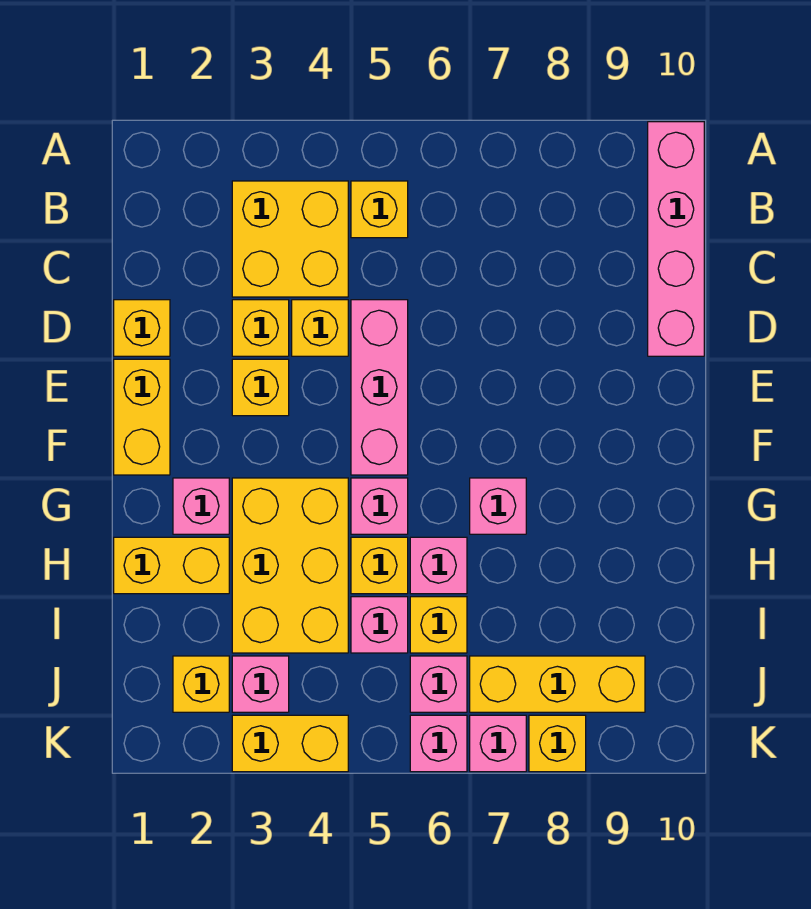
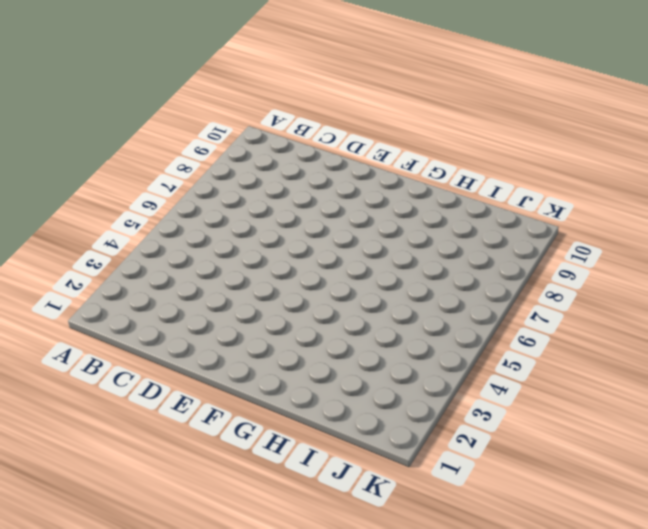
none -> pink 1x4 brick [648,122,704,356]
none -> yellow 2x2 brick [232,181,348,297]
none -> yellow 1x1 brick [351,181,408,238]

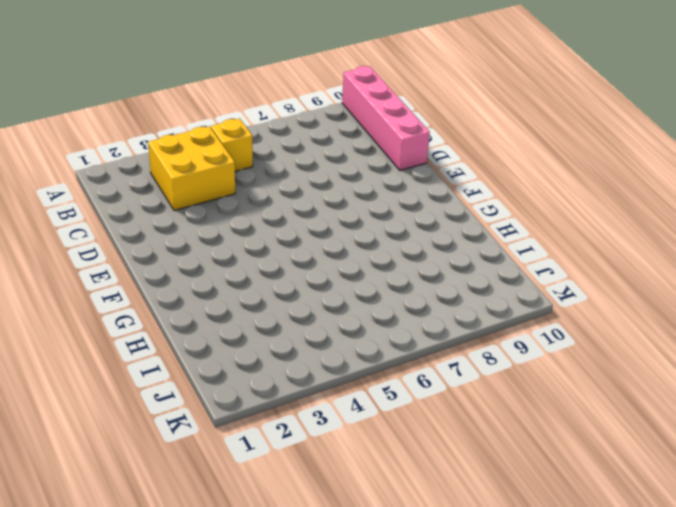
none -> yellow 1x1 brick [114,300,170,356]
none -> yellow 1x1 brick [232,300,289,356]
none -> yellow 1x1 brick [292,300,348,356]

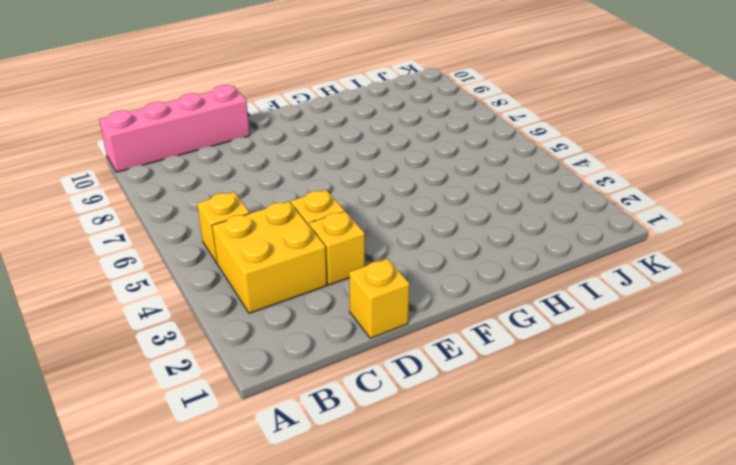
none -> pink 1x3 brick [351,300,408,475]
none -> yellow 1x2 brick [114,359,170,475]
none -> yellow 1x1 brick [232,359,289,416]

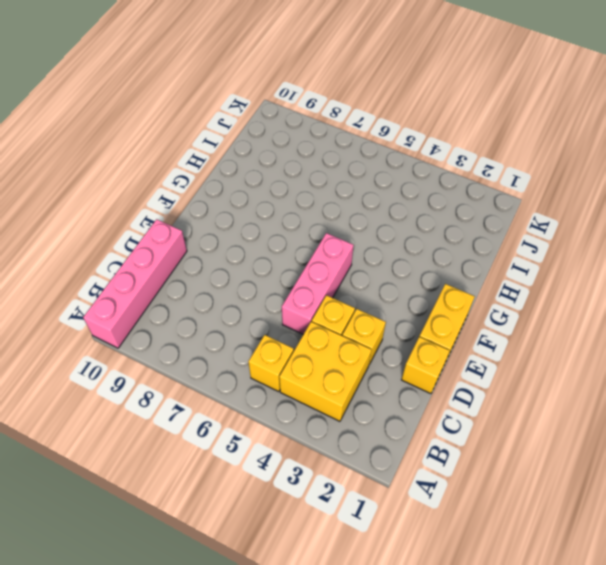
none -> yellow 1x1 brick [232,359,289,416]
none -> pink 1x1 brick [173,478,229,534]
none -> yellow 2x3 brick [232,478,348,653]

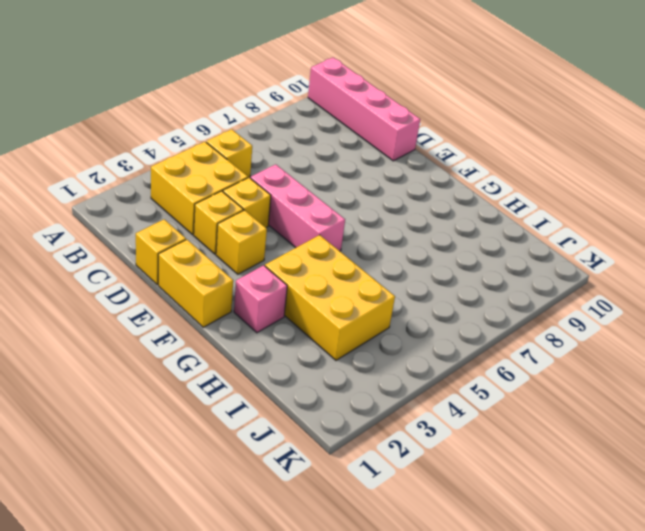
none -> pink 1x1 brick [351,478,408,534]
none -> pink 1x1 brick [470,478,526,534]
none -> yellow 1x2 brick [114,537,229,594]

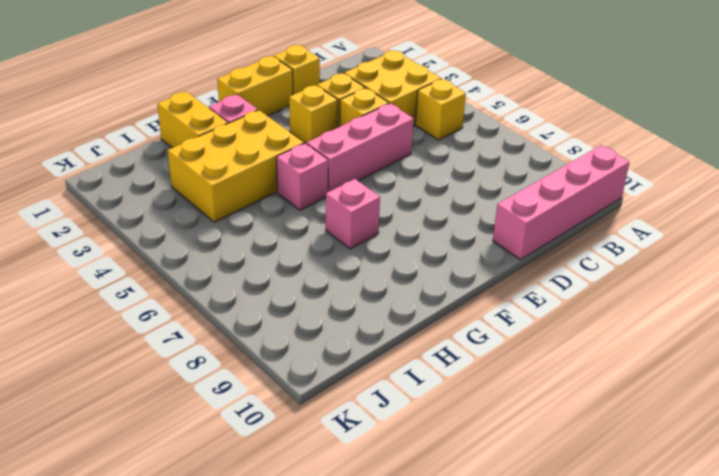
none -> yellow 1x1 brick [351,537,408,594]
none -> pink 1x1 brick [410,537,467,594]
none -> pink 1x1 brick [351,597,408,653]

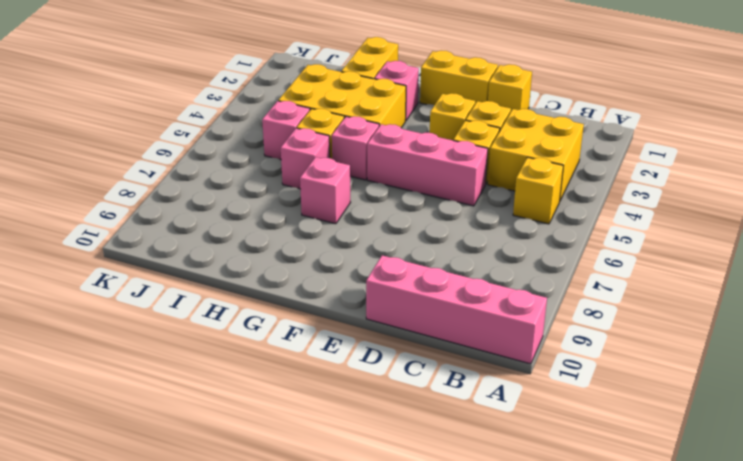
none -> yellow 1x1 brick [410,597,467,653]
none -> yellow 1x1 brick [173,656,229,712]
none -> pink 1x1 brick [232,656,289,712]

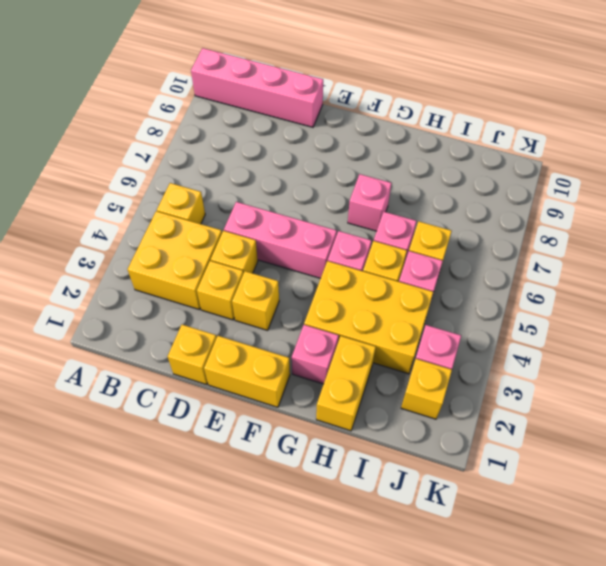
none -> pink 1x1 brick [410,656,467,712]
none -> yellow 1x3 brick [470,656,645,712]
none -> yellow 1x2 brick [232,715,348,772]

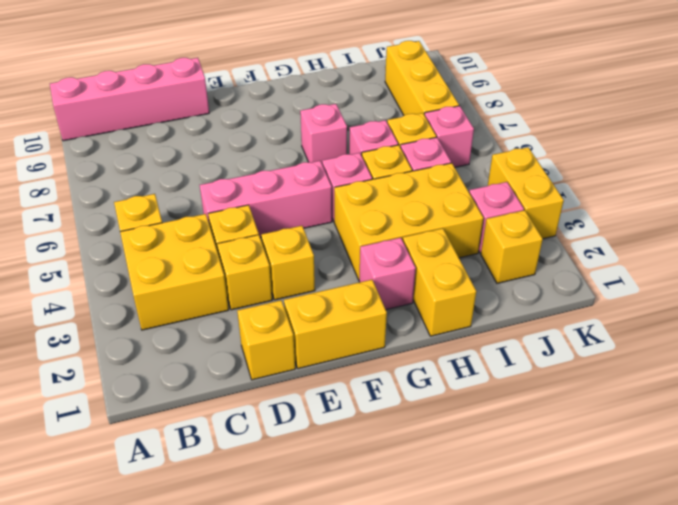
none -> pink 1x1 brick [410,715,467,772]
none -> pink 1x1 brick [470,715,526,772]
none -> yellow 1x1 brick [529,715,586,772]

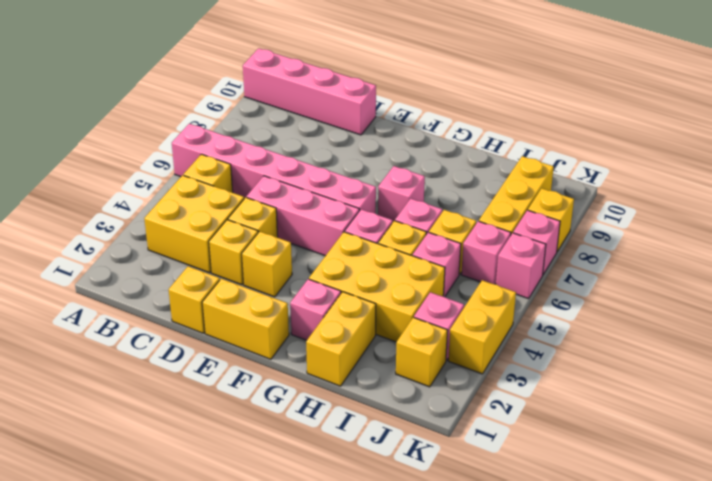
pink 1x6 brick [172,124,376,214] -> none

